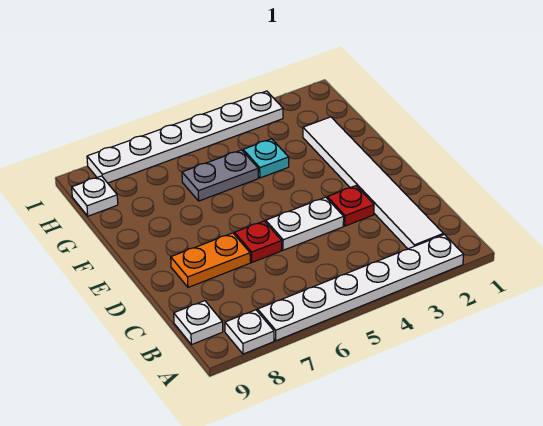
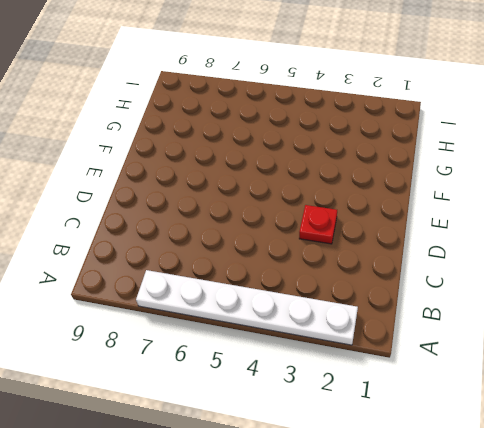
none -> white 1x1 plate [225,310,274,354]
none -> white 1x6 tile [303,117,443,249]
none -> white 1x1 plate [174,301,223,345]

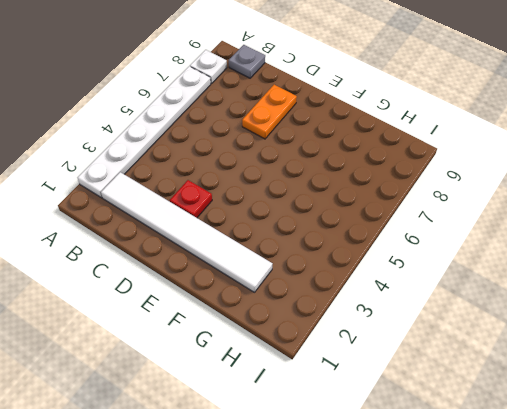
grey 1x1 plate [229,45,265,78] -> white 1x1 plate [174,301,223,345]
none -> white 1x2 plate [266,197,344,250]
none -> red 1x1 plate [234,221,282,262]
none -> cyan 1x1 plate [243,139,289,178]

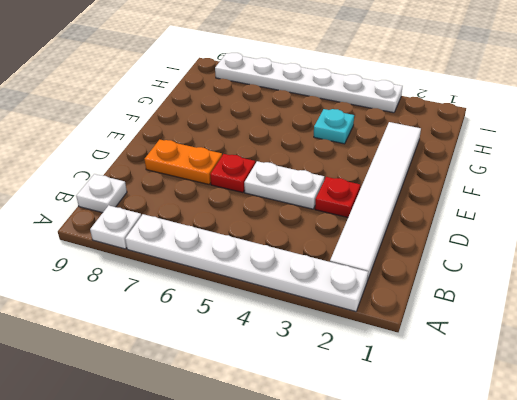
none -> grey 1x2 plate [182,150,258,201]
none -> white 1x1 plate [72,176,118,216]

